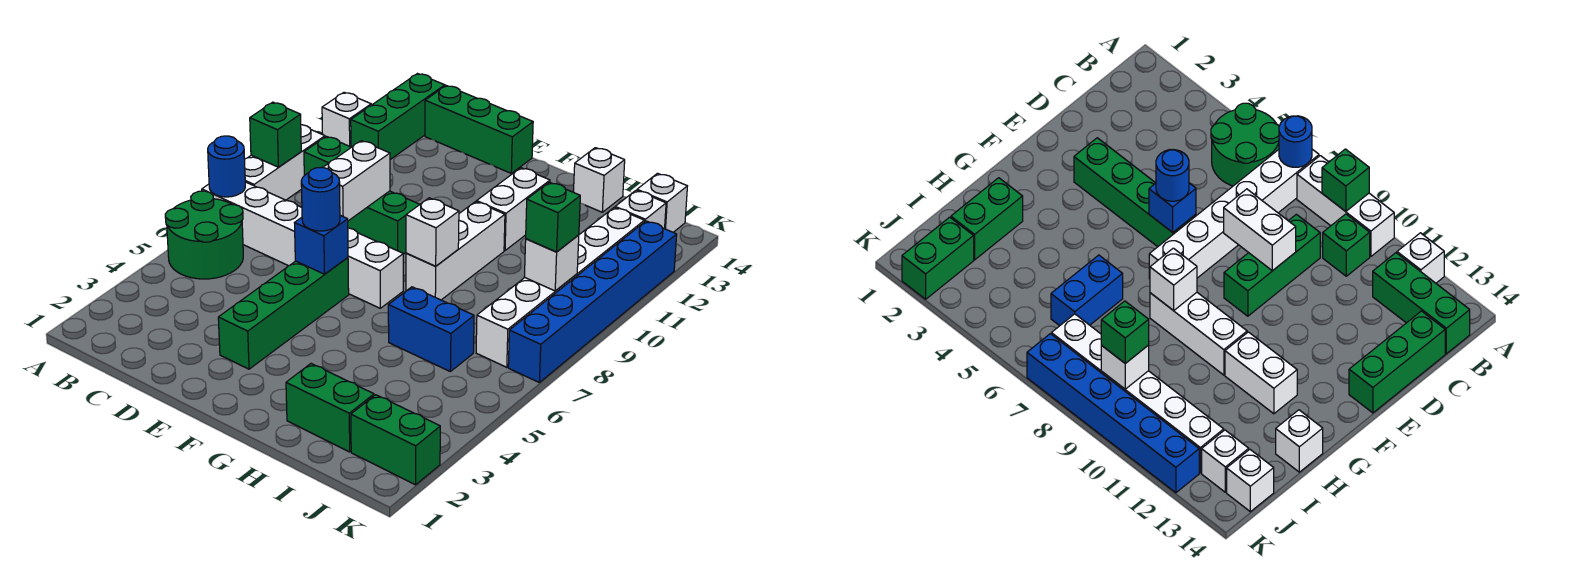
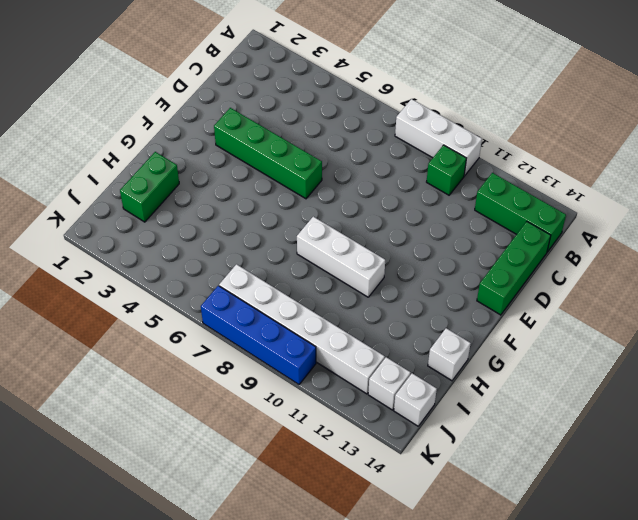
blue 1x4 brick [201,286,316,384] -> blue 1x6 brick [508,221,677,382]
none -> green 2x2 round brick [165,191,243,279]
none -> white 1x6 brick [202,182,403,308]
none -> white 1x1 brick [322,92,371,147]

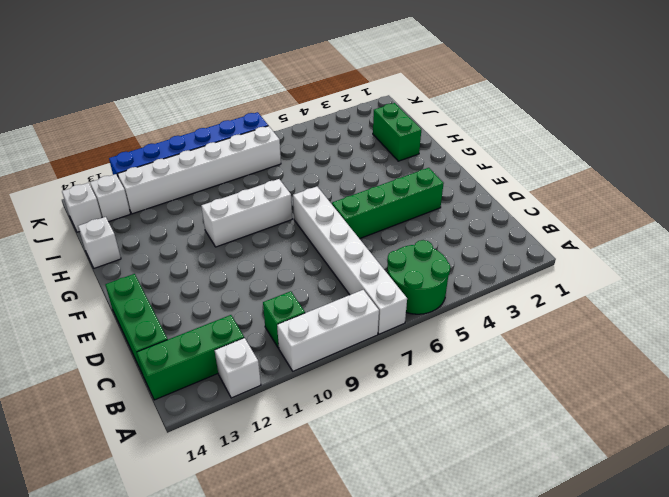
none -> green 1x3 brick [348,191,420,254]
none -> white 1x2 brick [477,168,550,250]
none -> blue 1x2 brick [388,287,474,371]

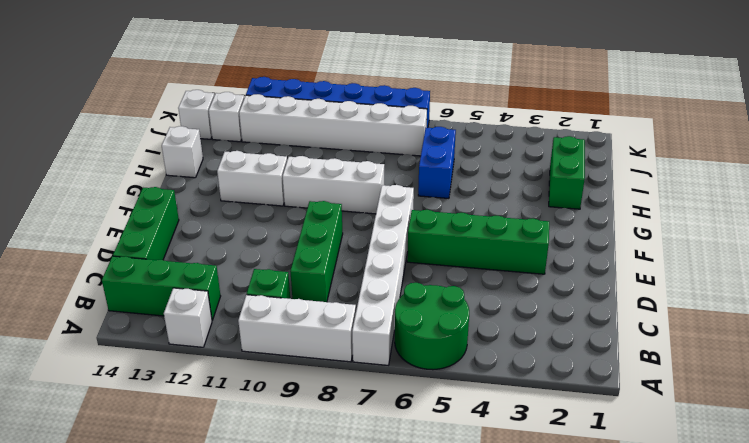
none -> green 1x2 brick [351,395,440,485]
none -> blue 1x1 round brick [208,136,245,197]
none -> green 1x1 brick [250,102,301,167]

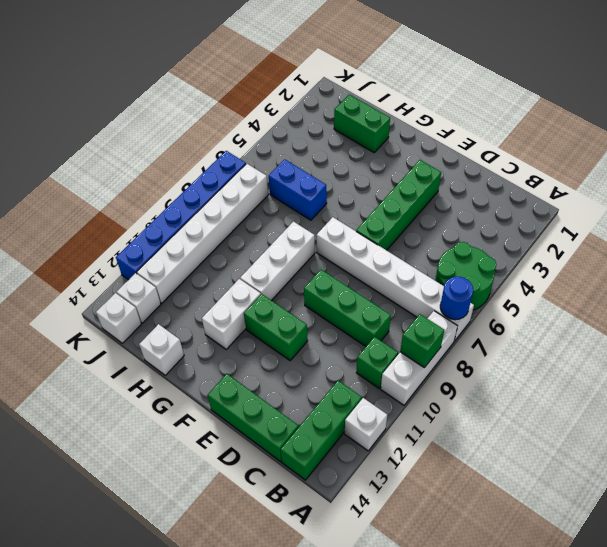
green 1x2 brick [244,294,308,360] -> green 1x2 brick moved to [351,395,440,485]
none -> white 1x2 brick [323,141,390,221]
none -> blue 1x1 brick [295,215,348,274]
none -> white 1x1 brick [406,198,459,266]

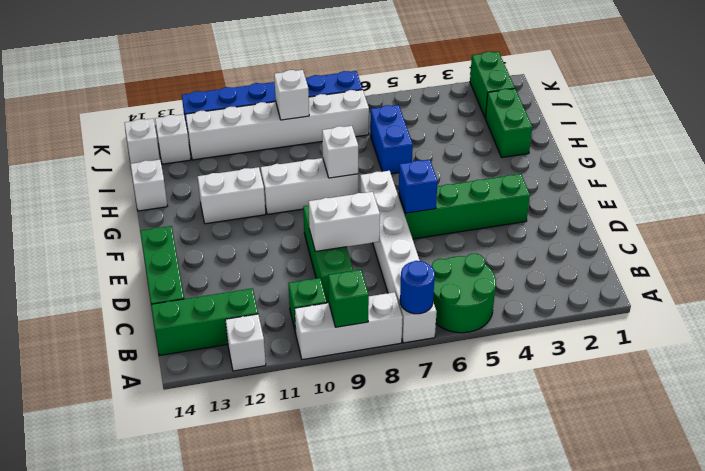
none -> blue 1x1 round brick [301,167,340,231]
none -> green 1x1 brick [526,182,580,252]

